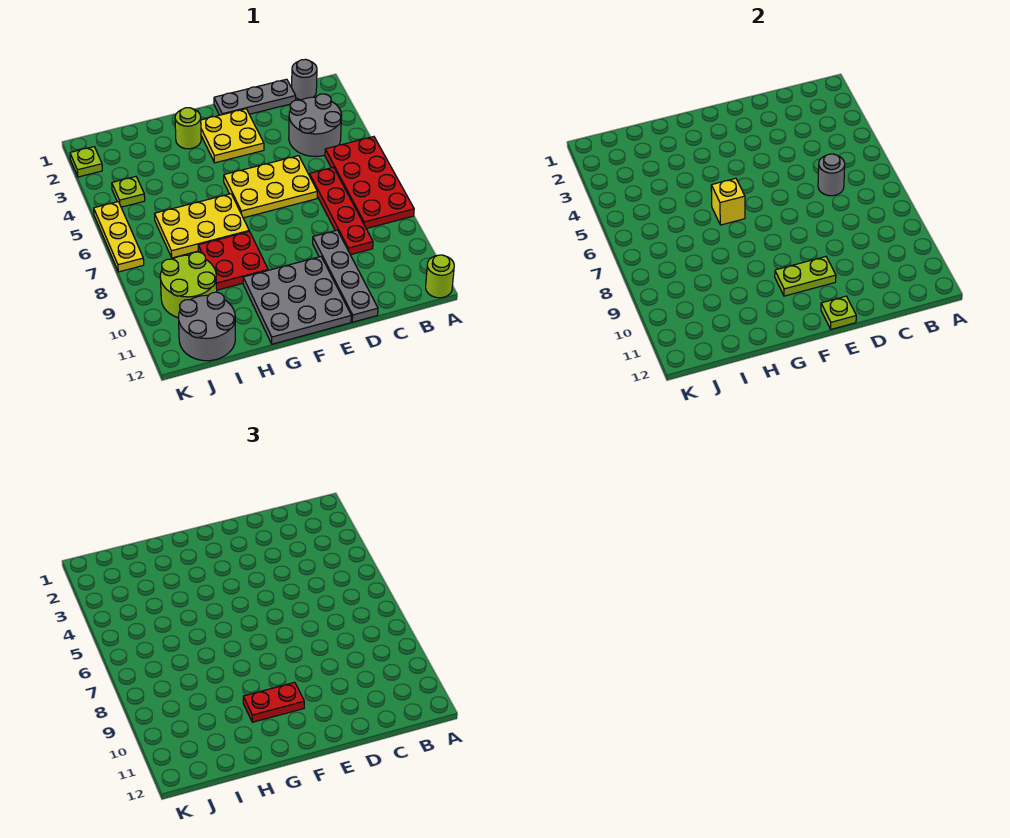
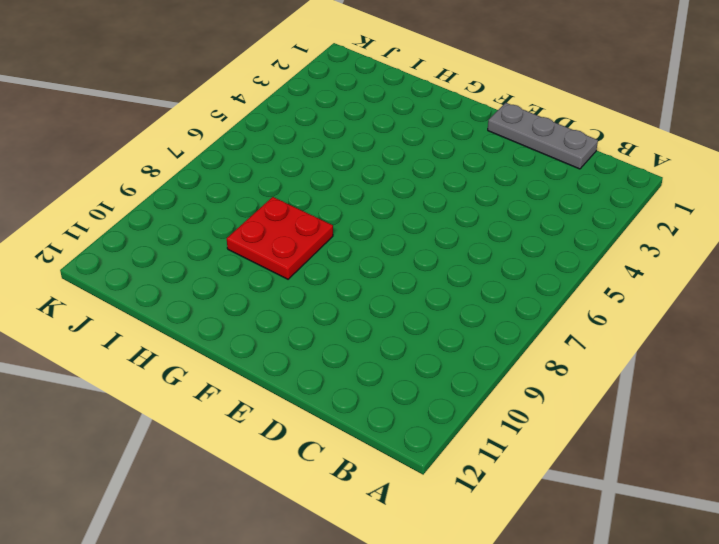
none -> red 2x4 plate [325,137,414,229]
none -> lime 1x1 round brick [426,255,454,298]
none -> grey 1x1 round brick [292,59,317,100]

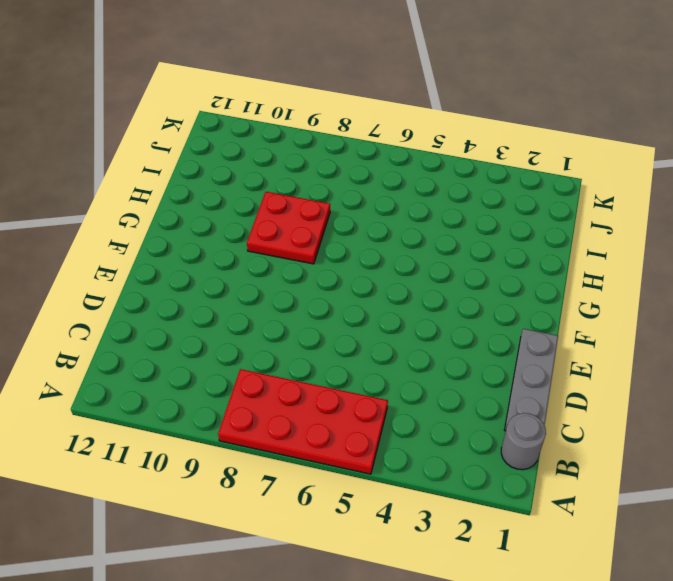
none -> lime 1x1 round brick [426,255,454,298]
none -> grey 2x2 round brick [289,94,342,157]
none -> red 1x4 plate [309,167,373,255]

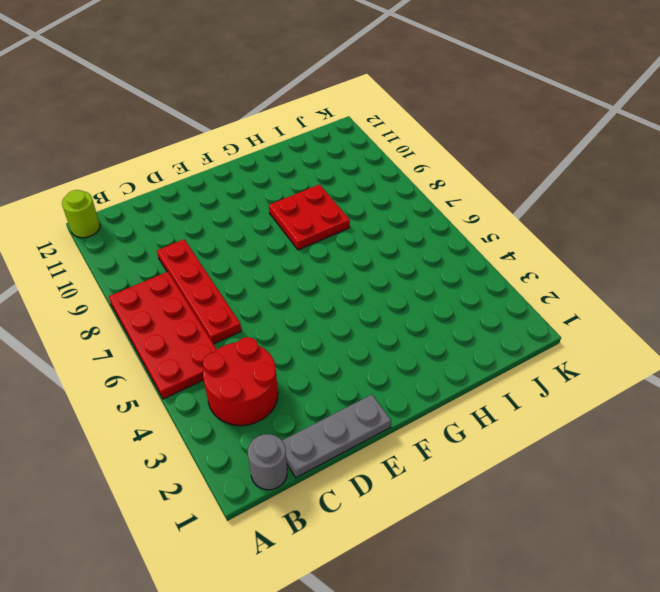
red 2x2 round brick [203,337,278,426] -> grey 2x2 round brick [289,94,342,157]
none -> yellow 2x3 plate [224,156,317,218]
none -> grey 1x4 plate [313,230,378,322]
none -> yellow 2x2 plate [201,109,264,163]

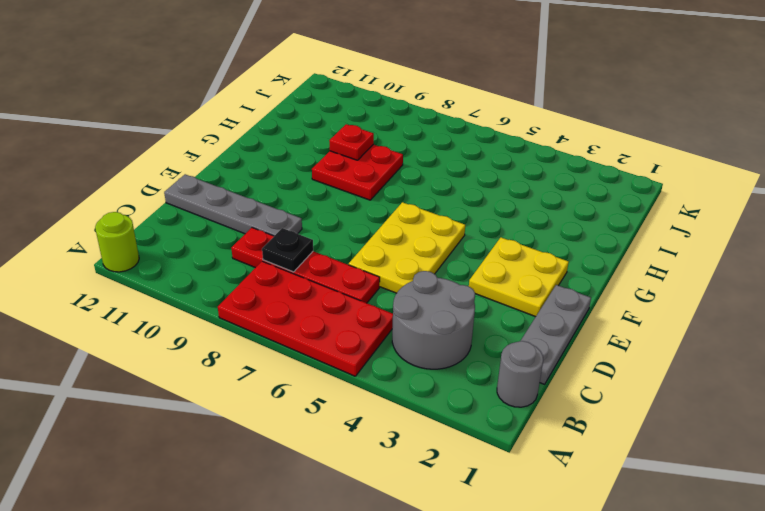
black 1x1 plate [262,228,313,272] -> none
red 1x1 plate [329,124,374,160] -> none
none -> grey 3x3 plate [243,257,351,344]
none -> lime 1x1 round brick [175,108,201,149]
none -> yellow 2x3 plate [155,194,249,258]

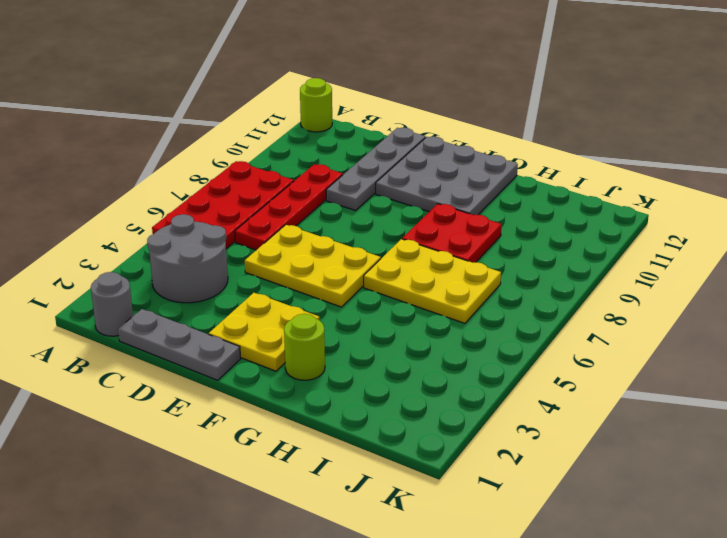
none -> lime 2x2 round brick [160,252,217,318]
none -> grey 2x2 round brick [178,292,235,361]
none -> lime 1x1 plate [112,177,145,207]

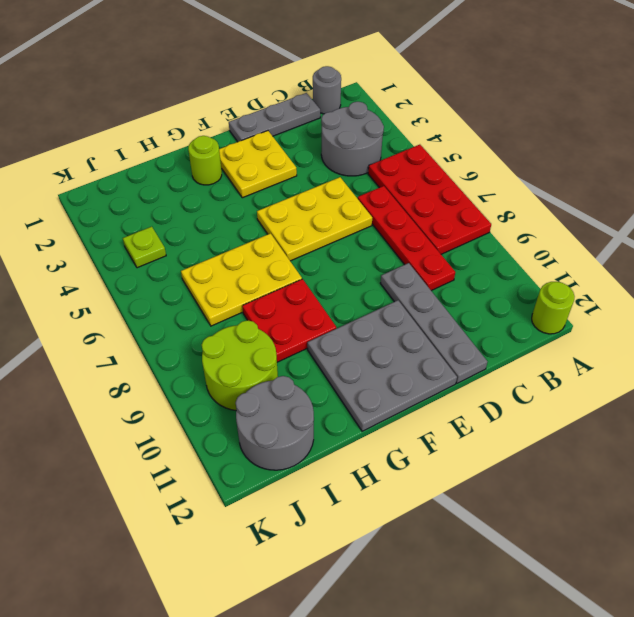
none -> lime 1x1 plate [70,147,102,177]
none -> yellow 1x3 plate [94,202,144,272]
none -> grey 1x1 round brick [818,154,845,196]

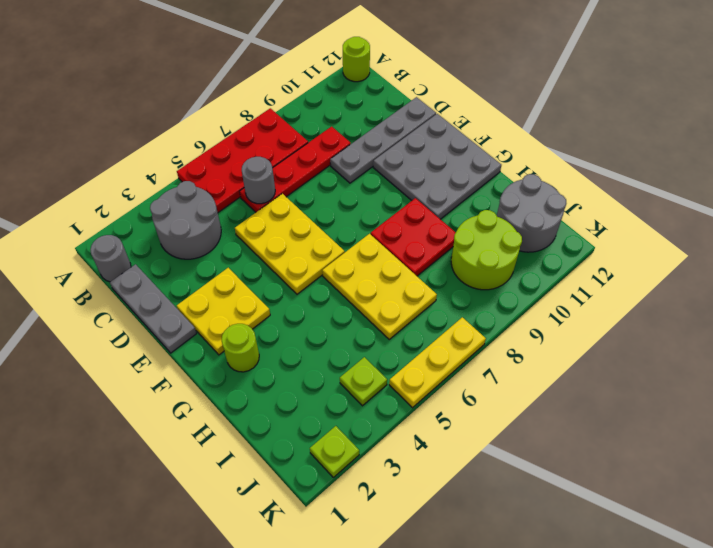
none -> lime 1x2 plate [775,257,836,296]
none -> lime 1x1 plate [821,296,856,329]
none -> yellow 1x1 brick [711,178,745,225]

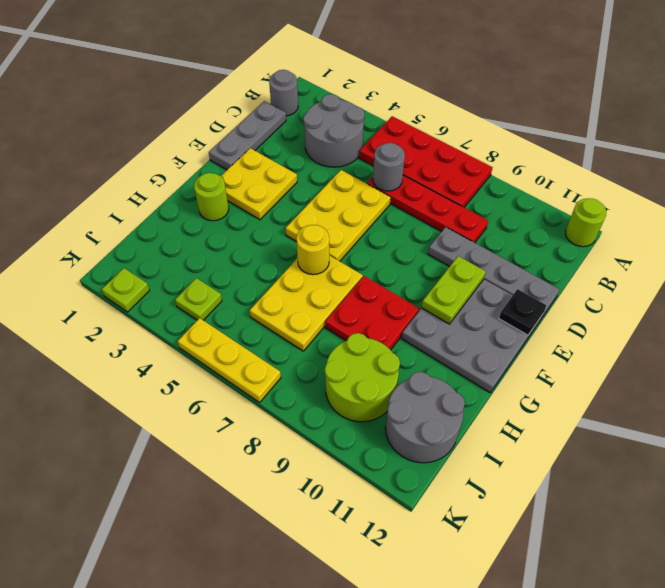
black 1x1 plate [499,289,547,335] -> lime 1x1 plate [821,296,856,329]
yellow 1x1 round brick [296,225,329,275] -> yellow 1x1 brick [711,178,745,225]
none -> red 1x2 plate [243,682,304,722]

